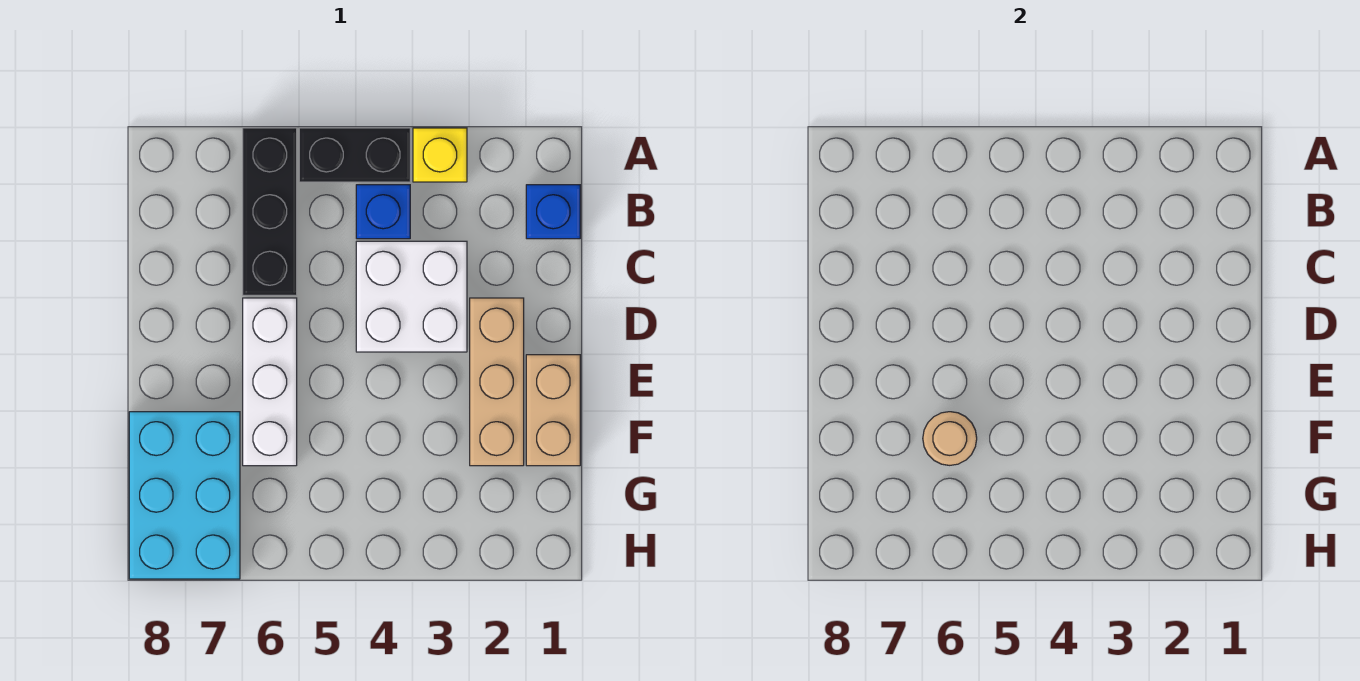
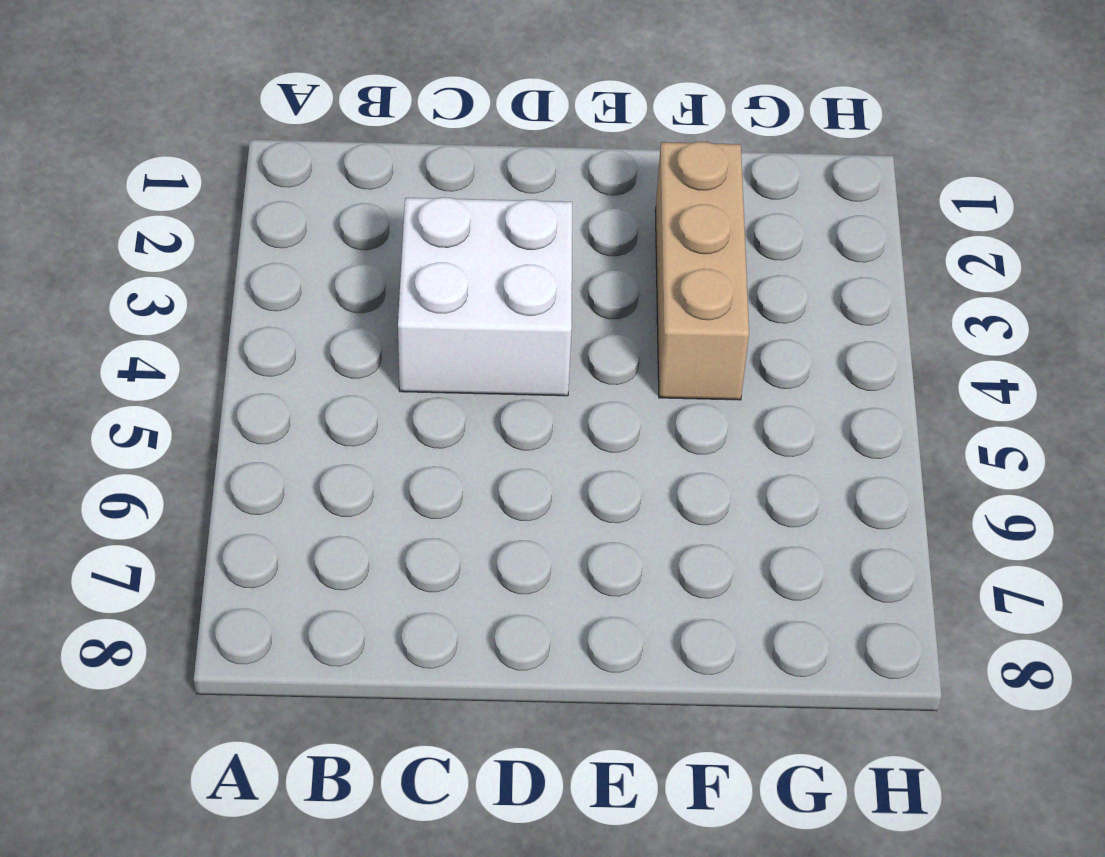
tan 1x3 brick [655,142,749,400] -> tan 1x3 brick turned to [470,298,524,466]
none -> yellow 1x1 brick [413,128,467,182]
none -> black 1x2 brick [299,128,410,182]

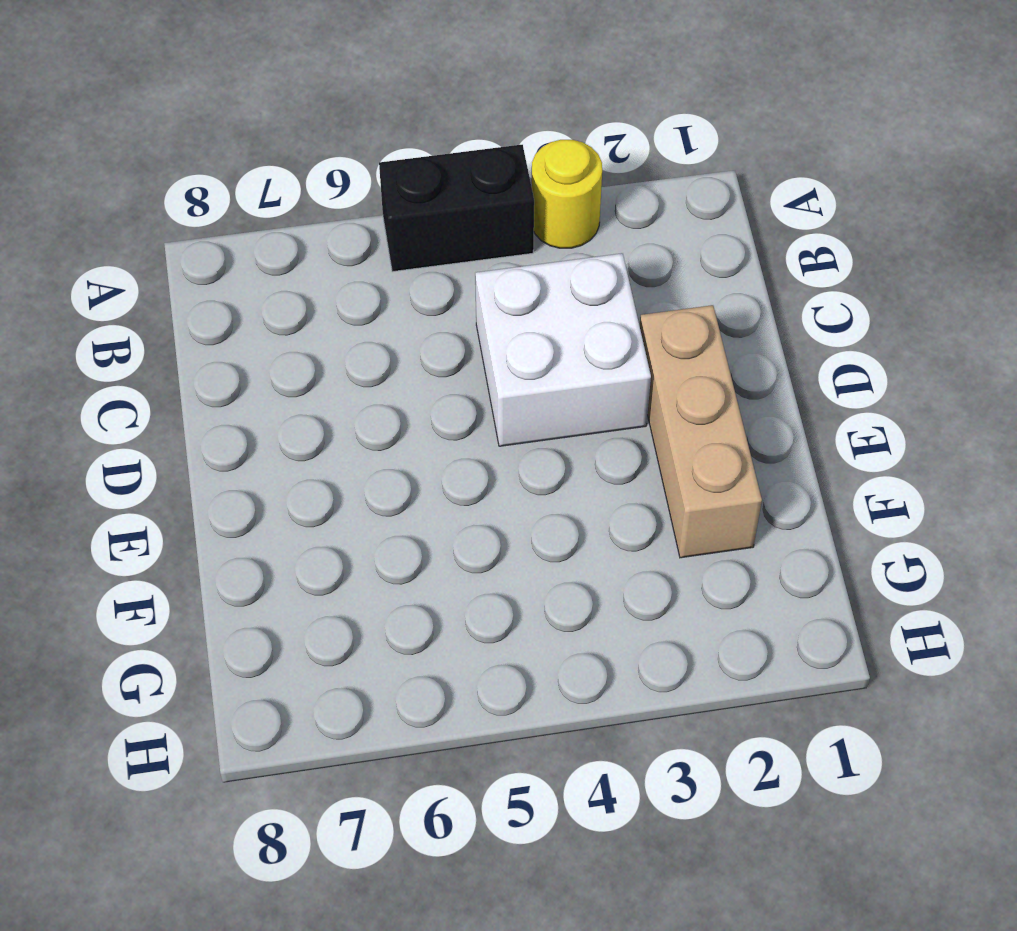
yellow 1x1 round brick [532,140,602,248] -> yellow 1x1 brick [413,128,467,182]
none -> black 1x3 brick [243,128,297,295]
none -> blue 1x1 brick [526,185,580,239]

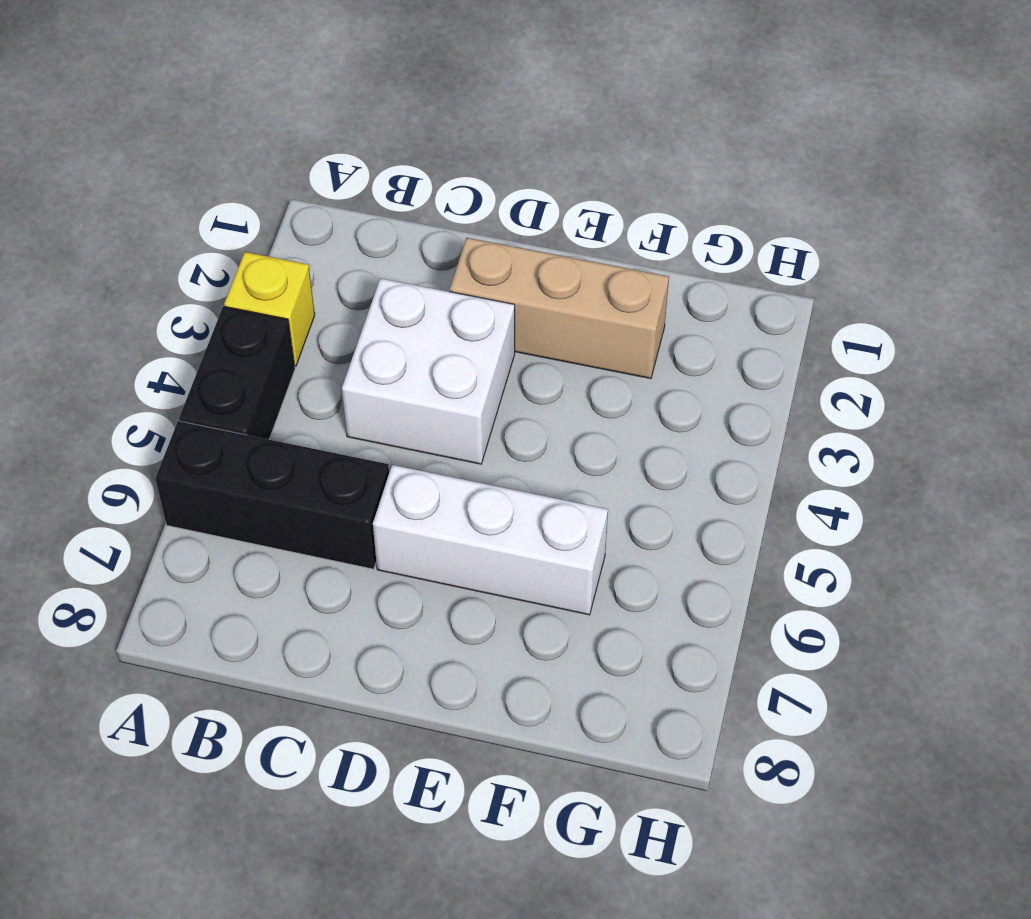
none -> blue 1x1 brick [526,185,580,239]
none -> blue 1x1 brick [356,185,410,239]

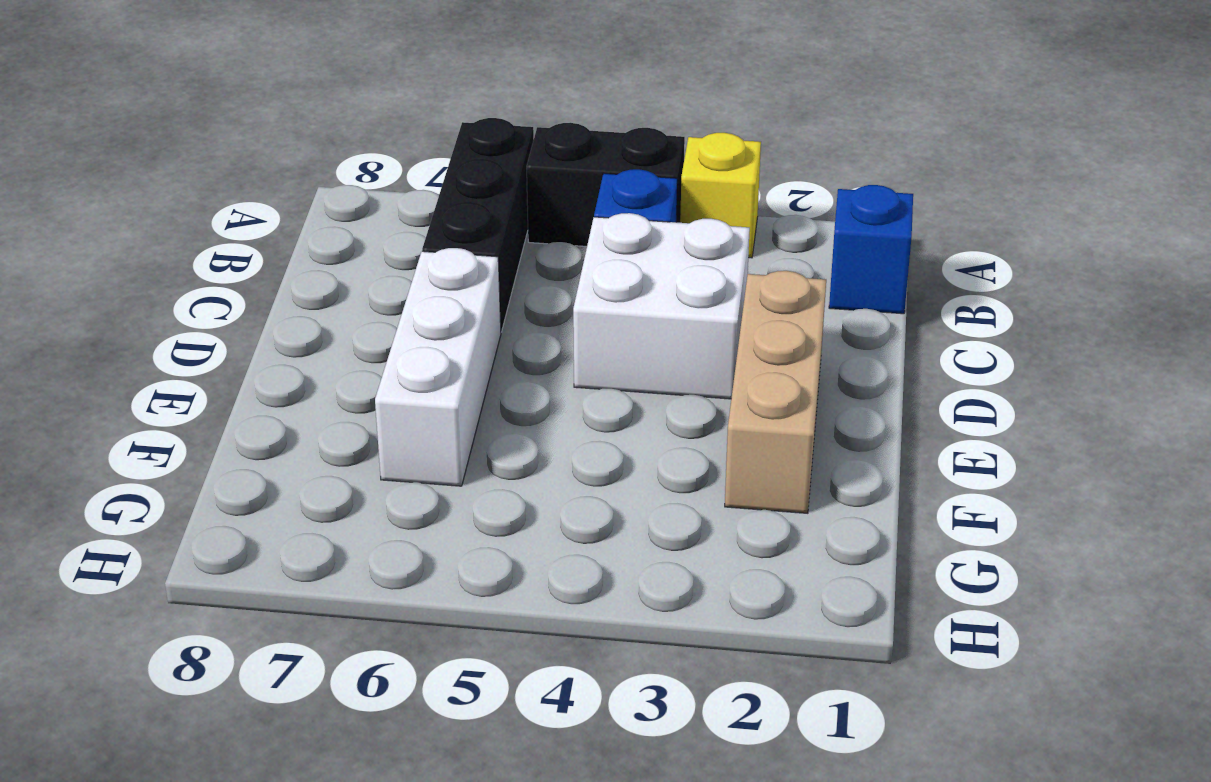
none -> tan 1x2 brick [526,355,580,466]
none -> cyan 2x3 brick [129,412,240,579]

